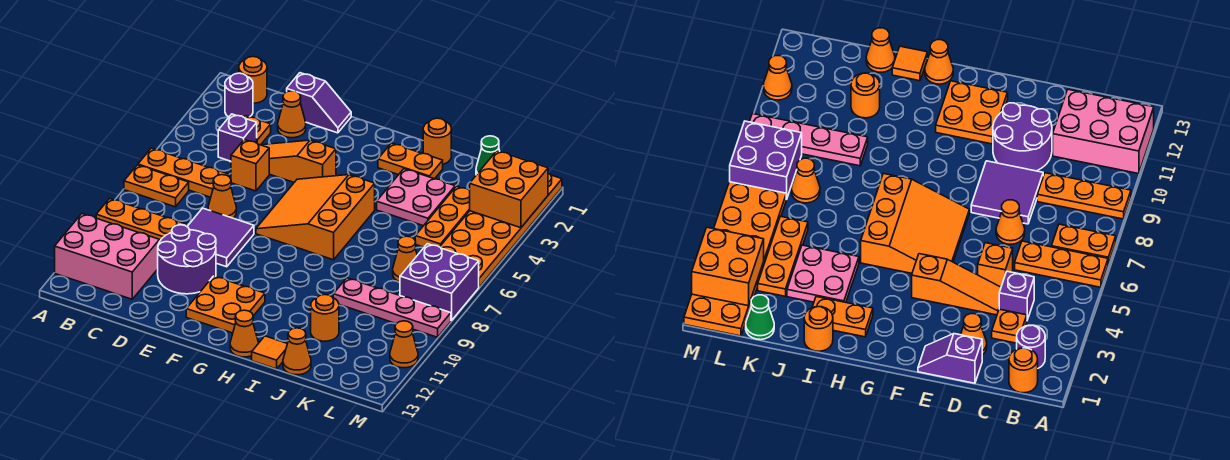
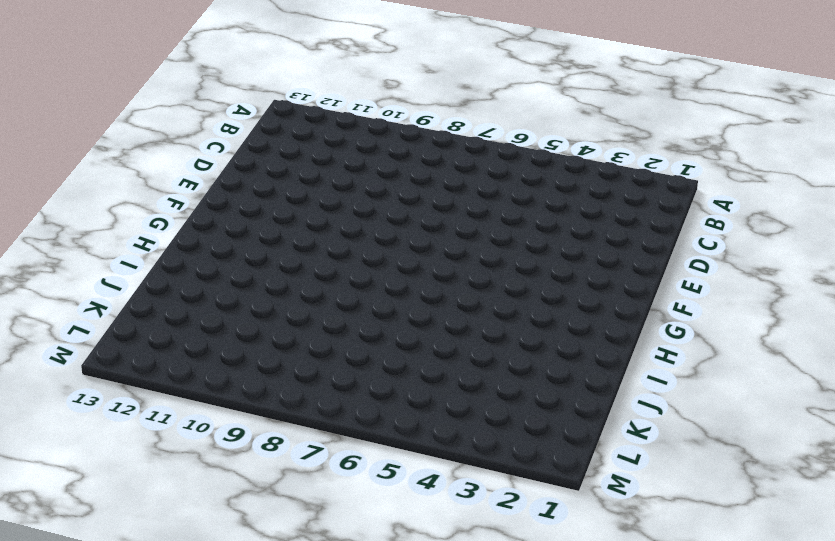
none -> orange 1x3 plate [138,148,229,197]
none -> orange 1x2 plate [124,165,189,207]
none -> orange 1x3 plate [96,198,187,240]
none -> pink 2x3 brick [55,214,160,299]

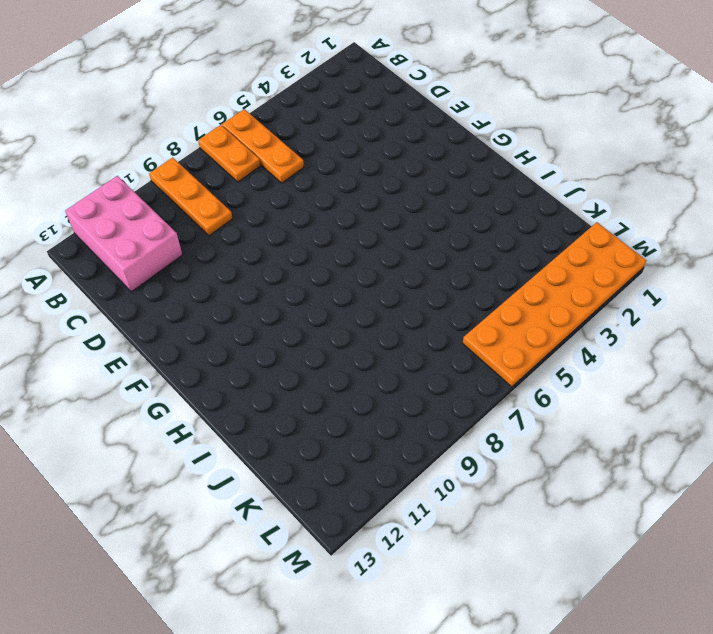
none -> orange 1x1 round brick [239,57,267,103]
none -> purple 1x1 round brick [225,73,253,117]
none -> orange 1x1 plate [244,116,271,145]
none -> purple 1x1 brick [218,114,257,161]

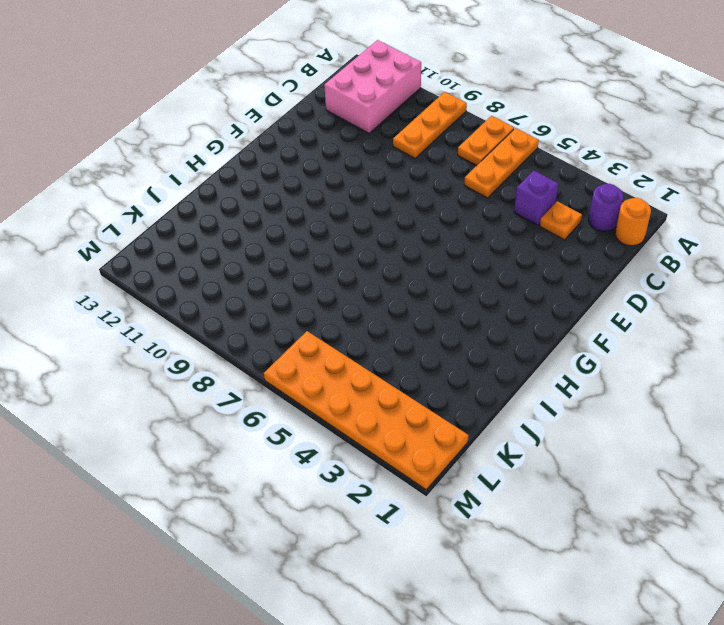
none -> purple 1x2 slope [287,73,351,133]
none -> orange 1x1 cone [278,91,306,138]
none -> orange 1x3 slope [262,140,336,182]
none -> orange 1x1 brick [231,140,269,191]

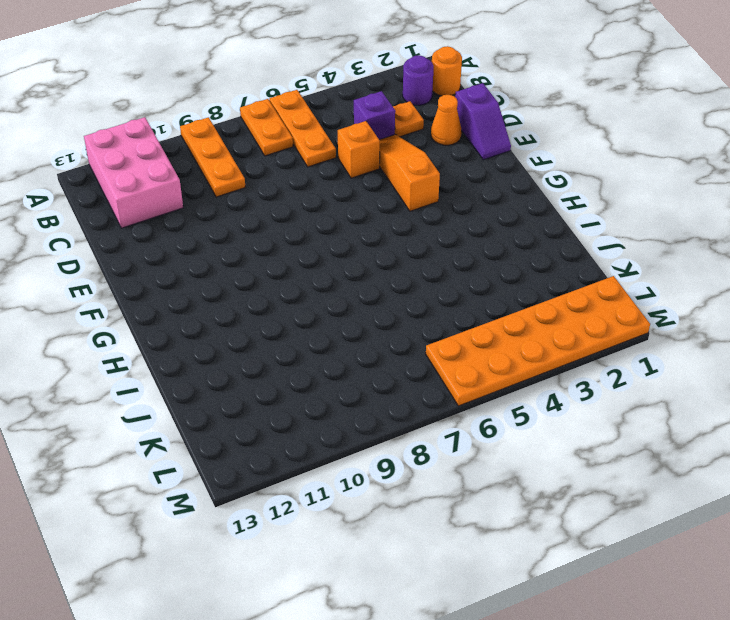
none -> orange 1x1 cone [208,175,236,218]
none -> purple 2x2 tile [187,208,254,267]
none -> purple 2x2 round brick [158,225,216,294]
none -> orange 3x3 slope [256,175,375,260]

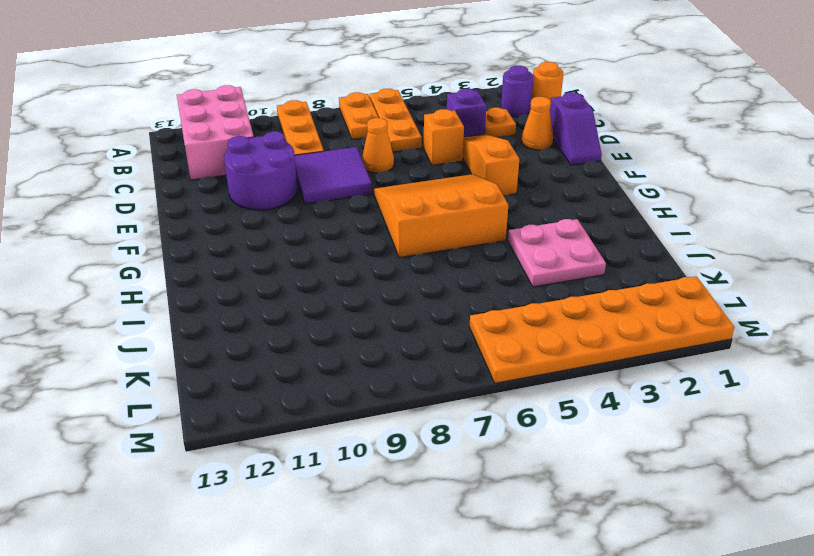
none -> orange 2x2 plate [186,276,265,333]
none -> orange 1x2 plate [378,143,443,179]
none -> orange 1x1 cone [230,310,258,357]
none -> orange 1x1 round brick [423,118,451,164]

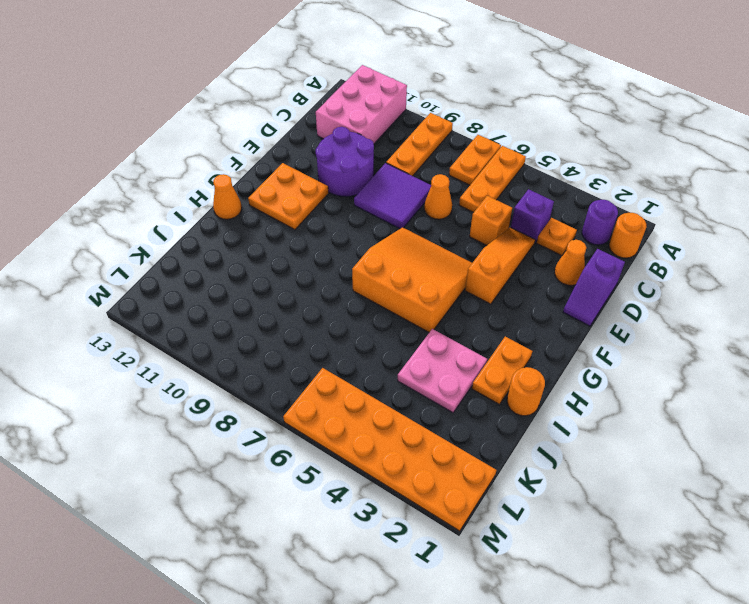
none -> orange 1x1 tile [252,336,287,369]
none -> pink 1x4 plate [333,278,451,337]
none -> orange 1x1 round brick [311,295,339,341]
none -> orange 1x1 cone [283,328,311,375]

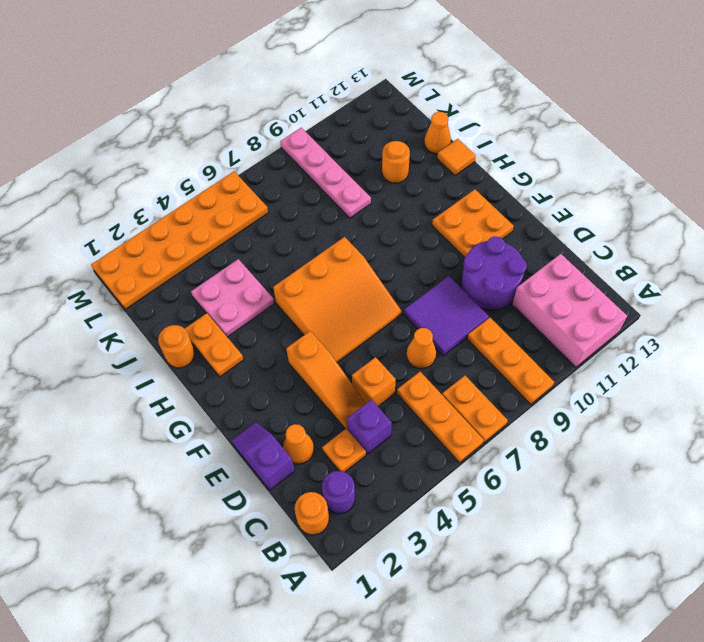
none -> orange 1x1 cone [230,310,258,357]
none -> green 1x1 cone [476,136,499,175]
none -> orange 1x3 plate [415,186,470,247]
none -> orange 1x1 cone [393,236,417,282]

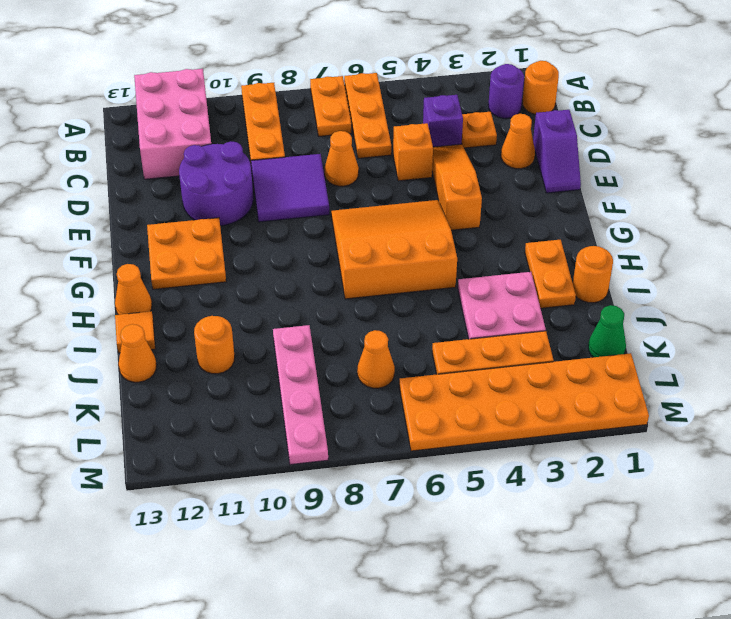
none -> purple 2x2 brick [400,244,479,321]
none -> orange 1x1 cone [390,321,418,368]
none -> orange 2x2 brick [470,151,548,228]

